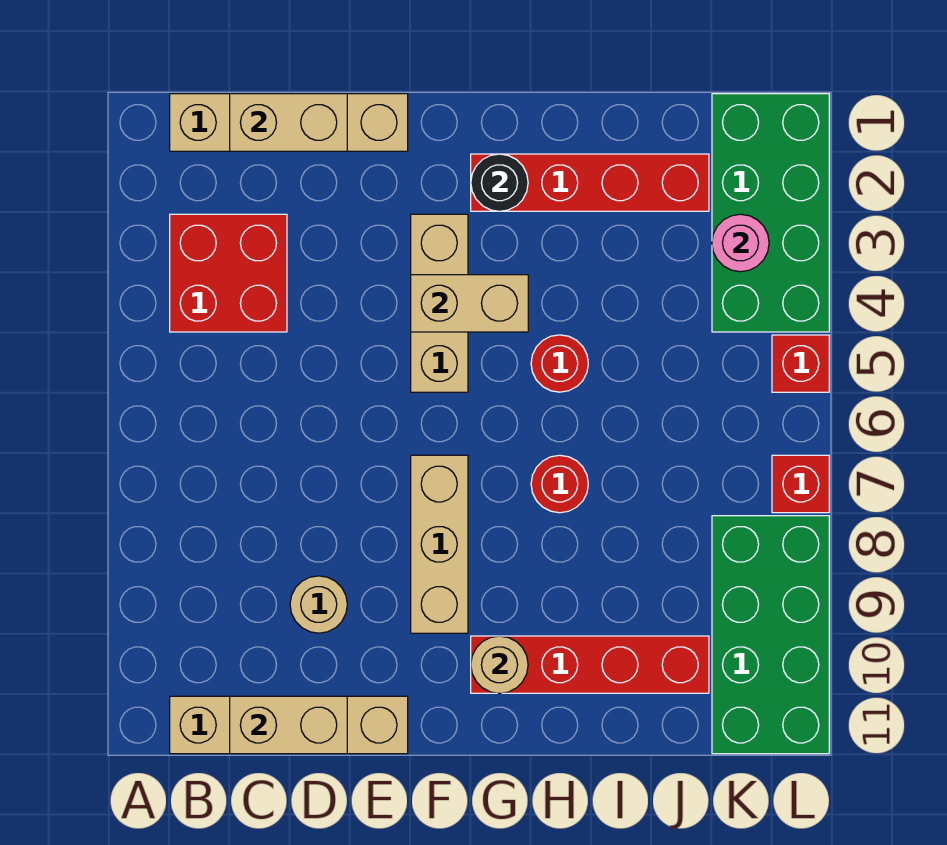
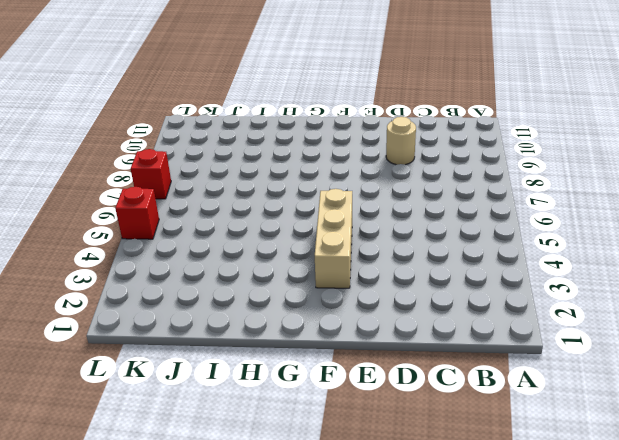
none -> tan 1x4 brick [170,94,408,151]
none -> red 2x2 brick [170,214,287,332]
none -> tan 1x4 brick [170,696,408,754]

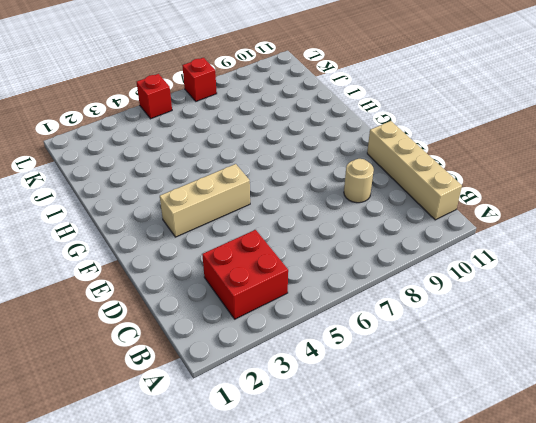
none -> tan 1x4 brick [170,94,408,151]
none -> tan 1x3 brick [411,455,468,633]
none -> red 1x4 brick [471,154,709,211]

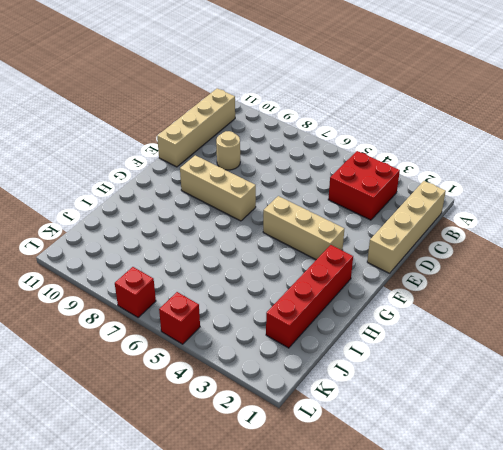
none -> red 1x4 brick [471,636,709,693]
none -> red 1x1 round brick [531,335,588,392]
none -> red 1x1 round brick [531,455,588,513]

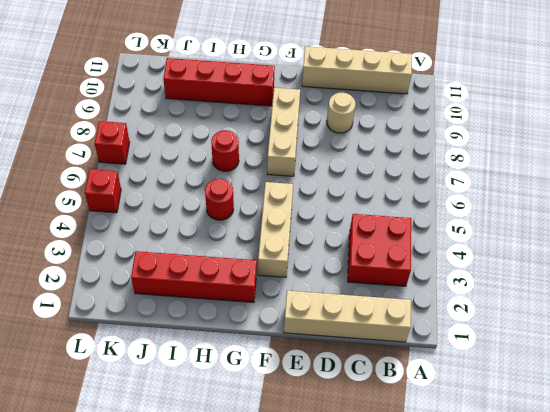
none -> green 2x4 brick [712,94,829,332]
none -> green 2x4 brick [712,516,829,754]
none -> tan 1x2 brick [230,94,347,151]

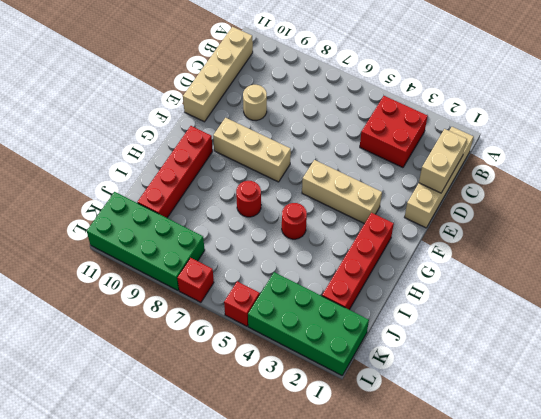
none -> tan 1x2 brick [230,696,347,754]
none -> tan 1x2 brick [411,275,528,332]
none -> black 1x1 round brick [471,154,528,211]

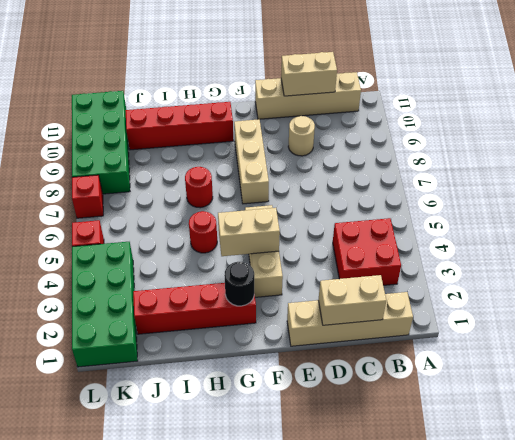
none -> tan 1x1 round brick [471,636,528,693]
none -> pink 1x1 round brick [712,214,769,272]

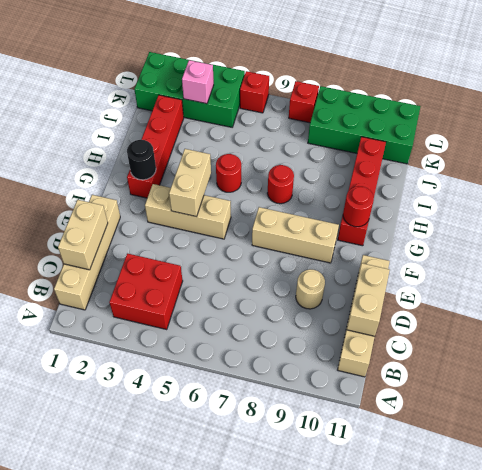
red 1x1 round brick [343,186,374,227] -> tan 1x1 round brick [471,636,528,693]
pink 1x1 brick [182,60,214,104] -> pink 1x1 round brick [712,214,769,272]

